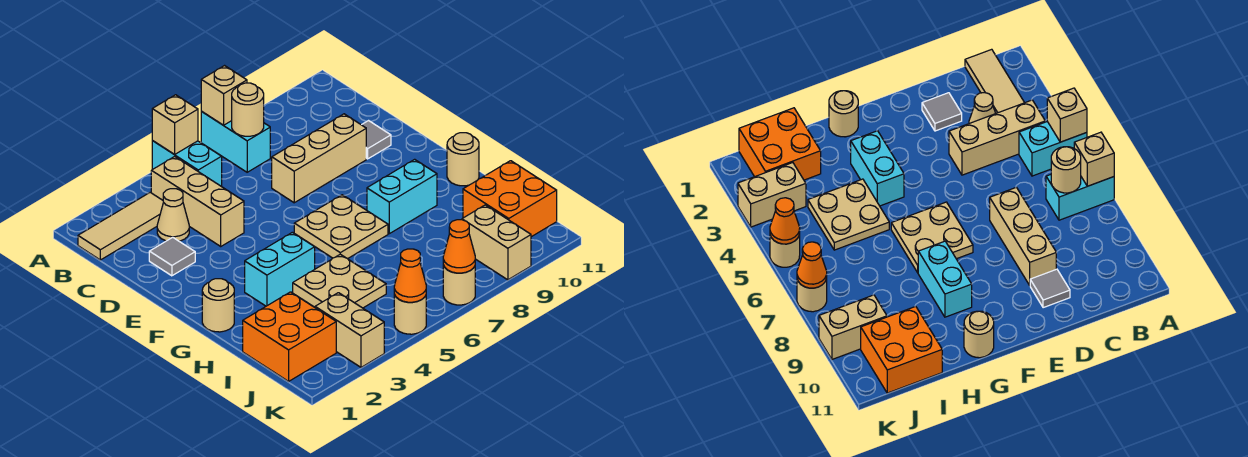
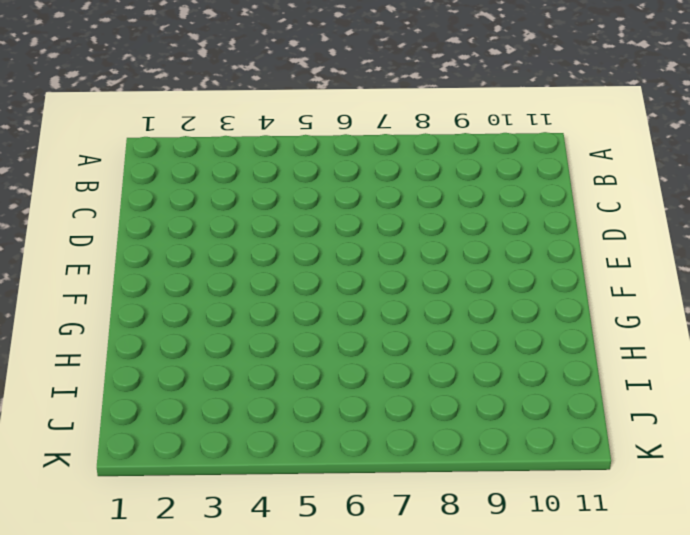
none -> cyan 1x2 brick [152,141,222,187]
none -> cyan 1x2 brick [201,111,270,172]
none -> tan 1x3 tile [78,192,163,260]

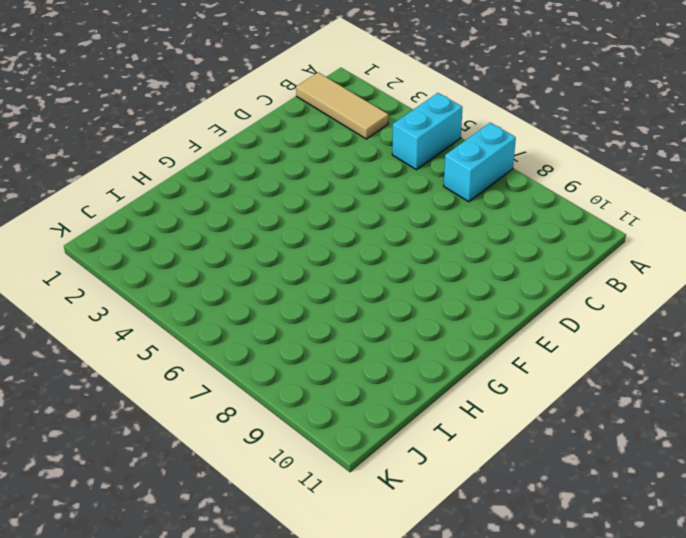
none -> tan 1x3 brick [151,157,244,246]
none -> tan 1x1 cone [157,189,189,241]
none -> grey 1x1 tile [149,237,195,276]

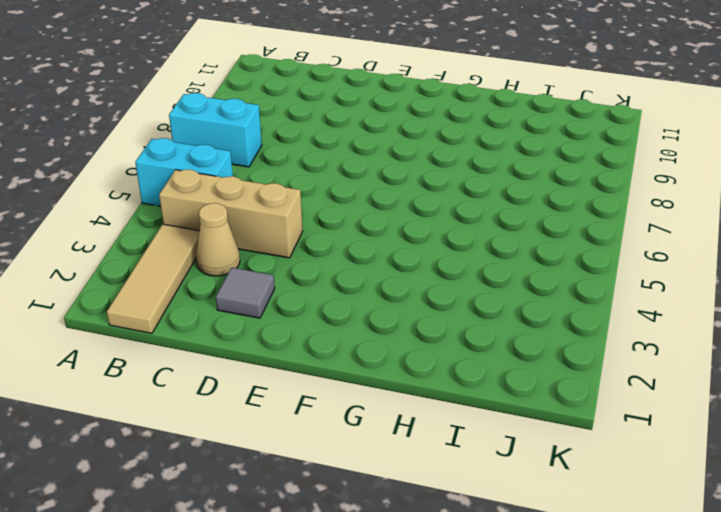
none -> tan 1x3 brick [272,114,366,203]
none -> grey 1x1 tile [362,121,391,159]
none -> tan 2x2 plate [294,195,388,259]

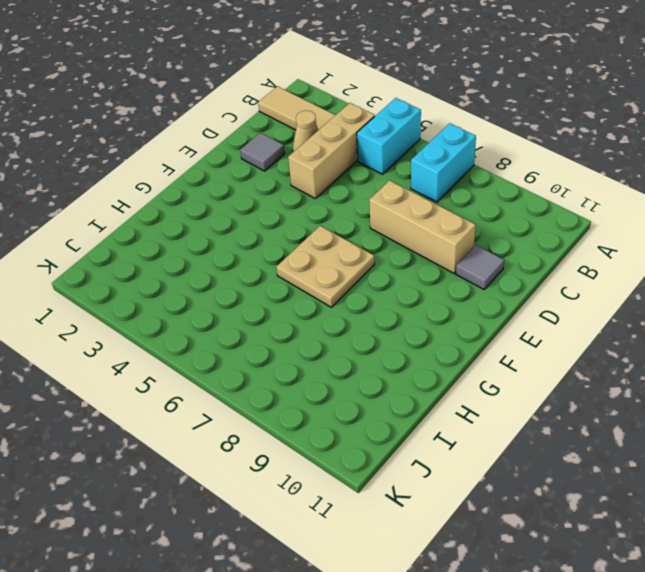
none -> tan 1x1 round brick [202,279,234,332]
none -> cyan 1x2 brick [245,232,315,306]
none -> cyan 1x2 brick [367,159,437,234]

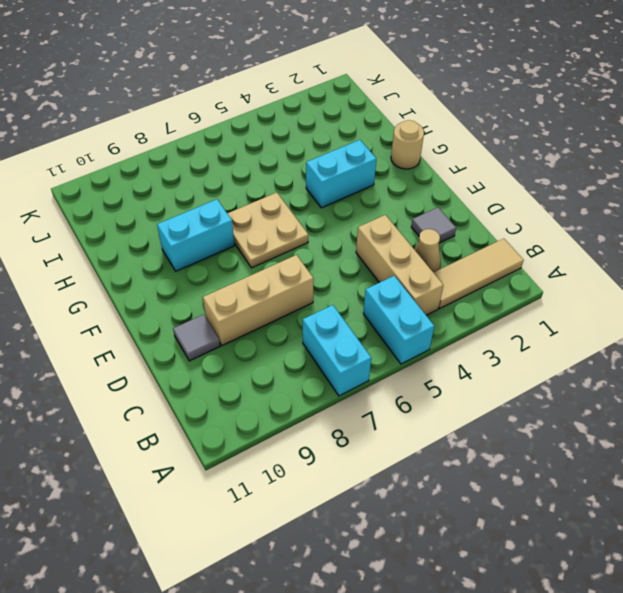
none -> tan 1x1 round brick [447,133,479,186]
none -> tan 2x2 plate [293,254,386,308]
none -> orange 2x2 brick [243,292,336,381]

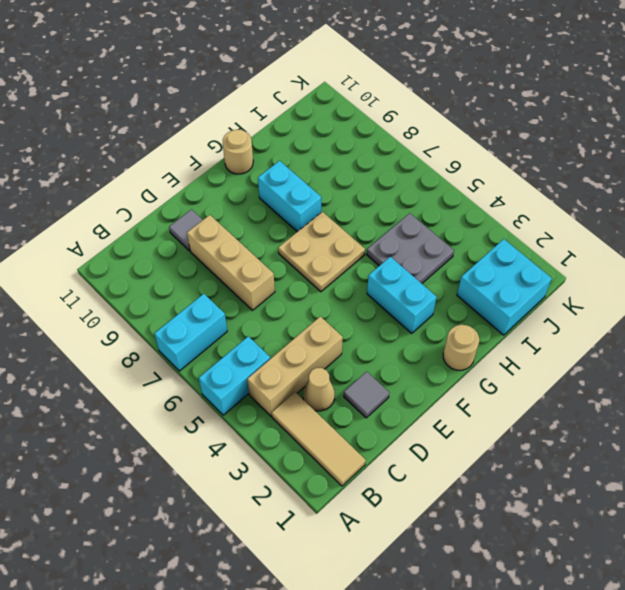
grey 2x2 plate [367,213,454,283] -> tan 2x2 plate [293,254,386,308]
cyan 2x2 brick [457,239,552,335] -> orange 2x2 brick [243,292,336,381]
none -> orange 2x2 brick [463,161,557,237]
none -> tan 1x2 brick [315,293,384,367]
none -> tan 1x2 brick [462,205,531,280]

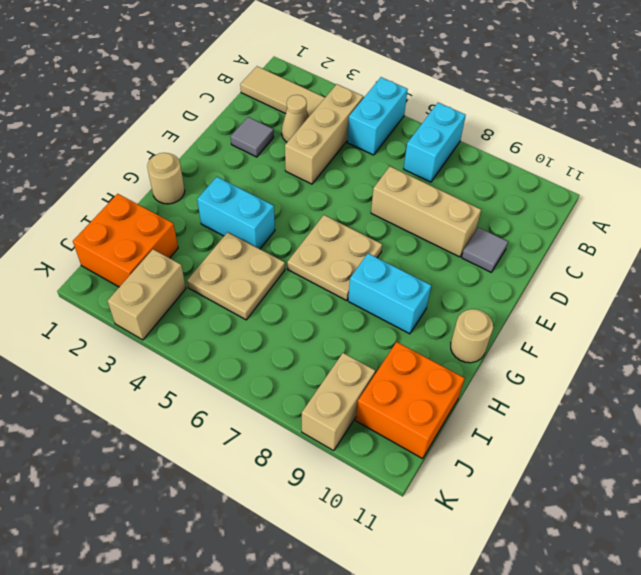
none -> tan 1x1 round brick [394,295,426,334]
none -> tan 1x1 round brick [443,265,475,305]
none -> tan 1x1 brick [152,95,198,155]

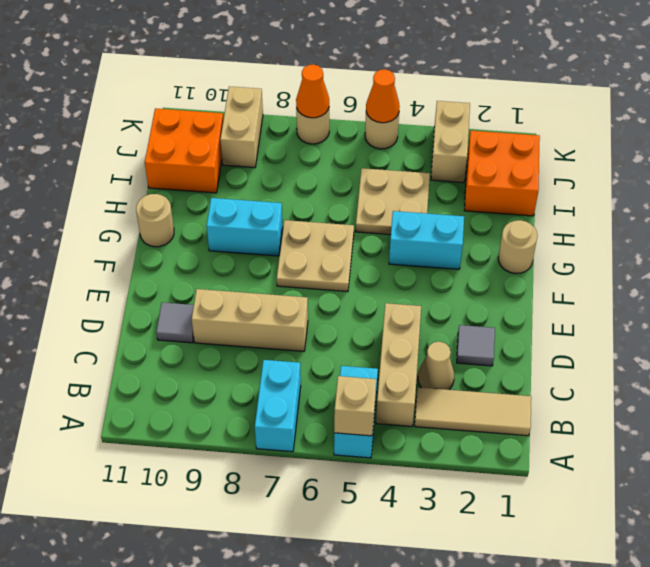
none -> tan 1x1 brick [201,66,247,125]
none -> tan 1x1 round brick [232,83,264,136]

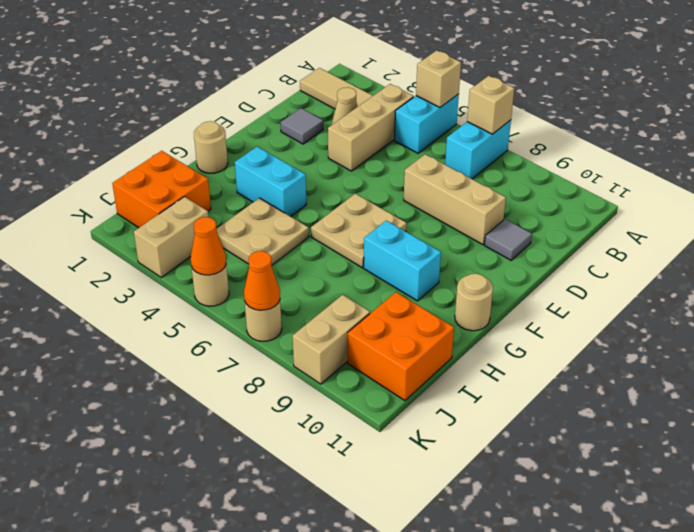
none -> tan 1x1 round brick [232,83,264,136]

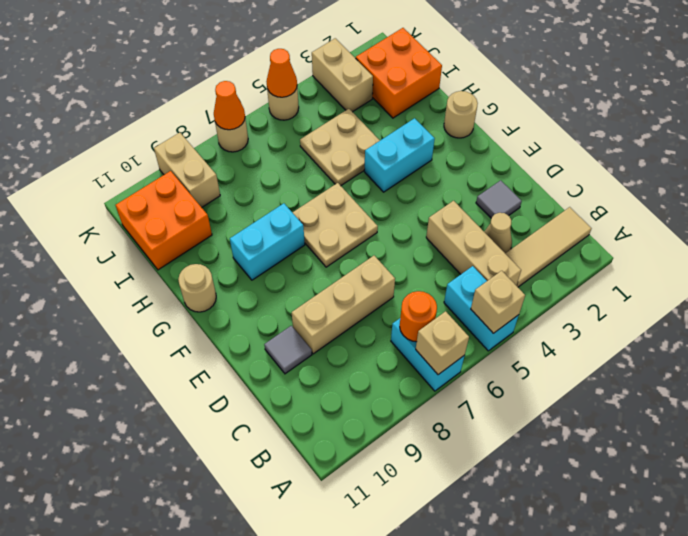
orange 1x1 round brick [400,291,437,342] -> tan 1x1 round brick [232,83,264,136]

